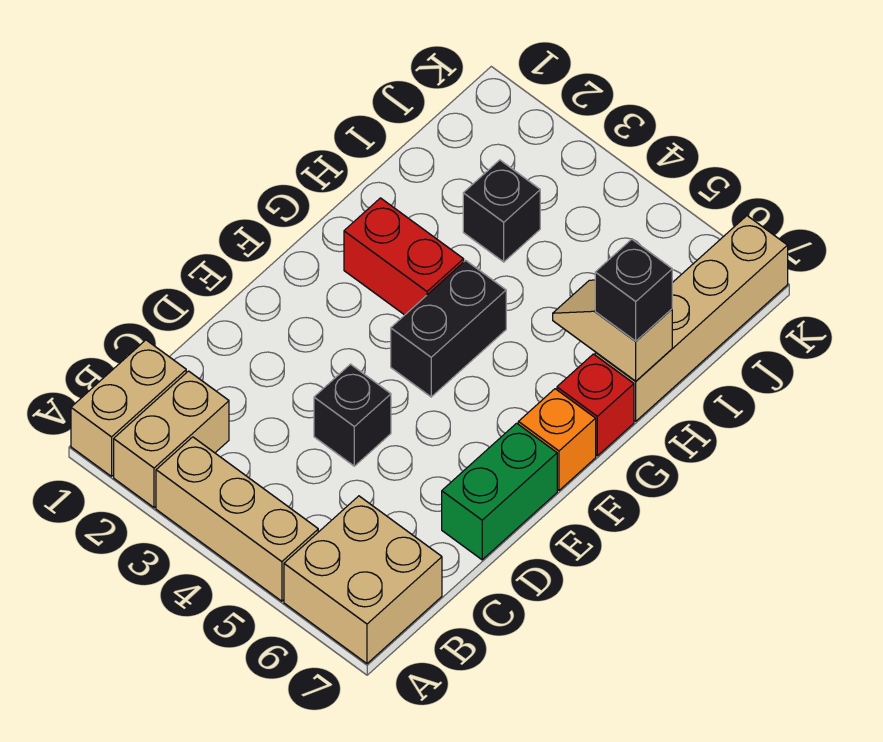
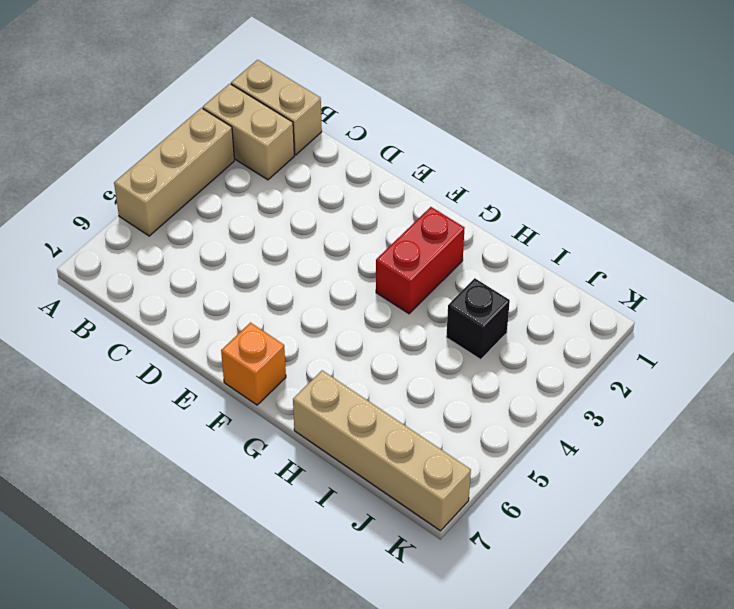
none -> tan 2x2 brick [284,496,442,664]
none -> black 1x1 brick [314,364,391,466]
none -> green 1x2 brick [442,423,557,560]

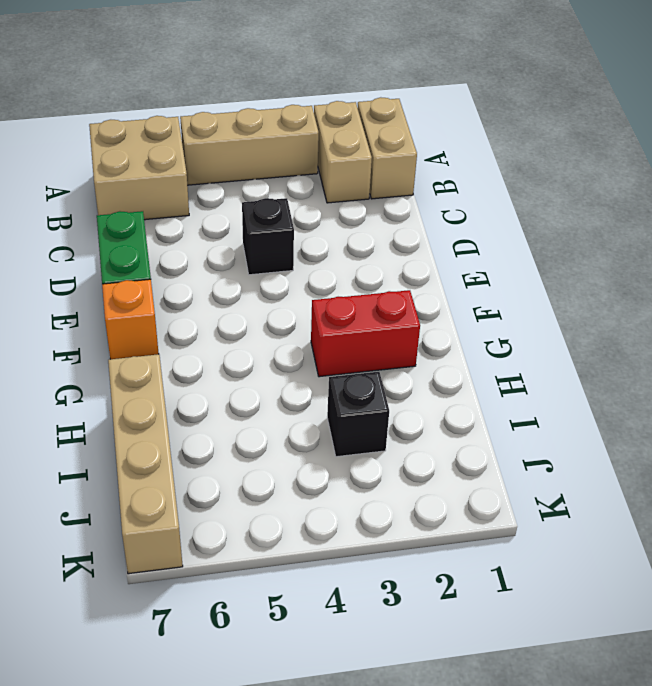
none -> black 1x2 brick [391,260,506,397]
none -> red 1x1 brick [557,354,634,456]
none -> tan 1x2 slope [553,280,672,381]

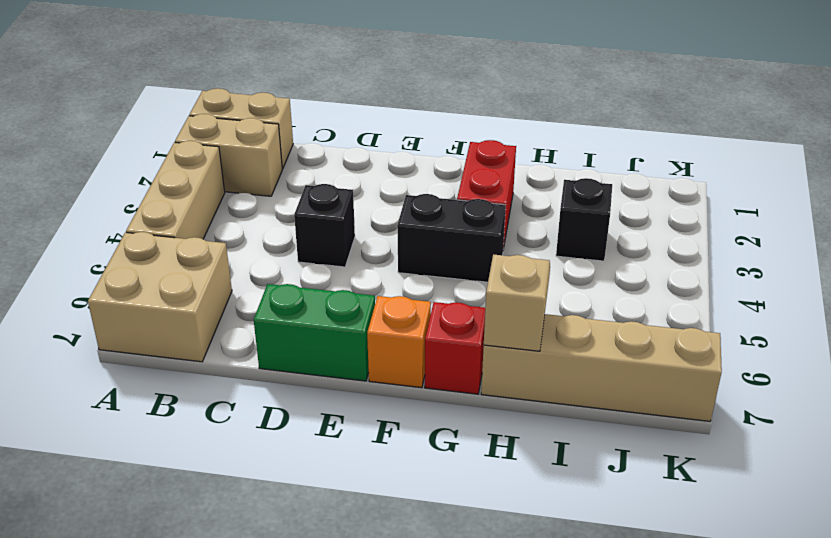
none -> black 1x1 brick [595,239,672,341]

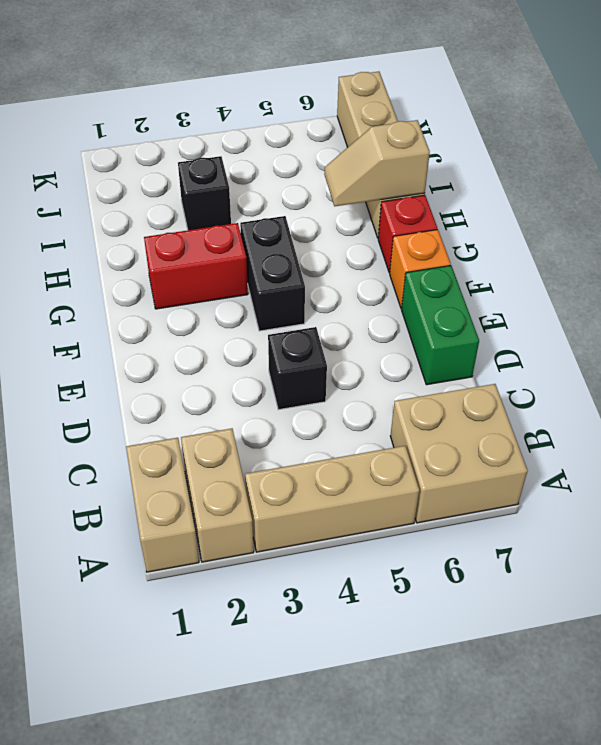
none -> black 1x1 brick [595,239,672,341]

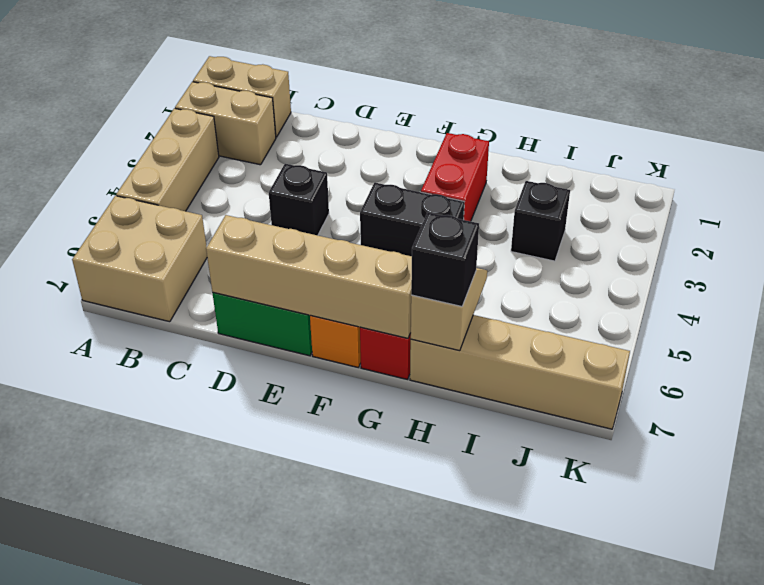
tan 1x4 brick [206,215,412,338] -> none

